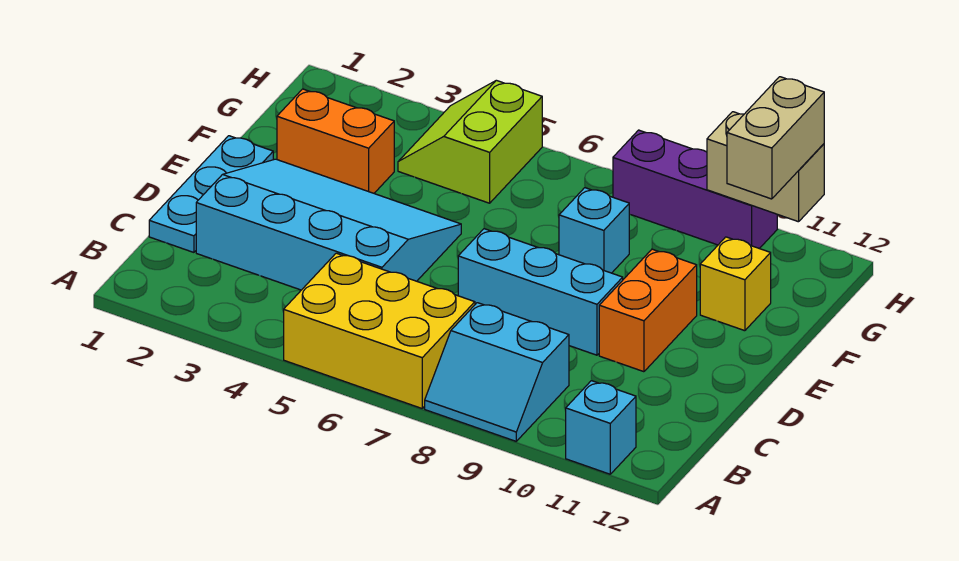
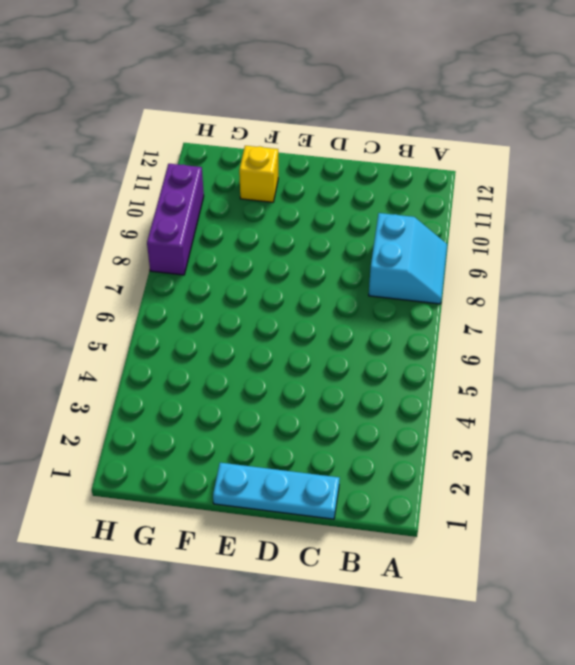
none -> yellow 2x3 brick [284,253,475,408]
none -> cyan 1x1 brick [566,381,636,474]
none -> cyan 3x4 slope [196,159,461,290]

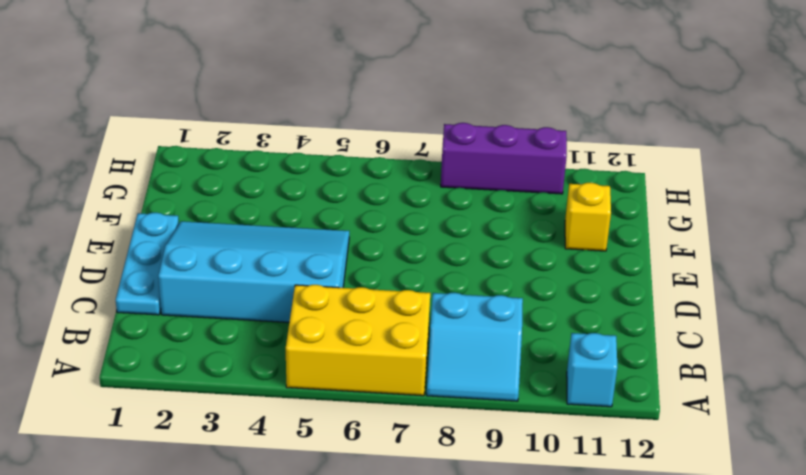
none -> cyan 1x3 brick [458,229,623,355]
none -> orange 1x2 brick [599,249,697,372]
none -> orange 1x2 brick [277,89,394,193]

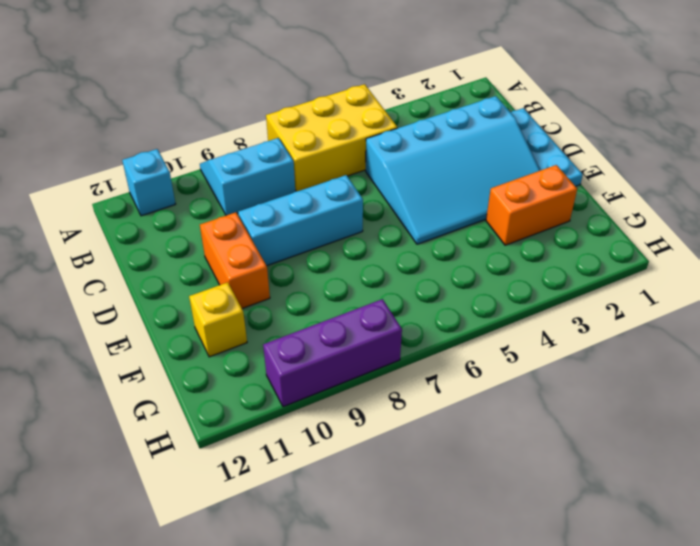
none -> cyan 1x1 brick [559,188,629,273]
none -> lime 2x2 slope [398,80,542,203]
none -> tan 1x2 brick [707,112,824,222]

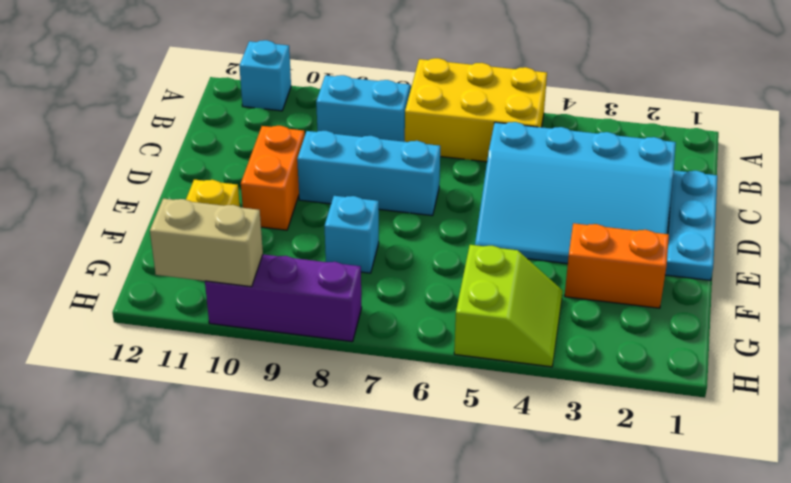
none -> tan 1x2 brick [727,77,824,199]

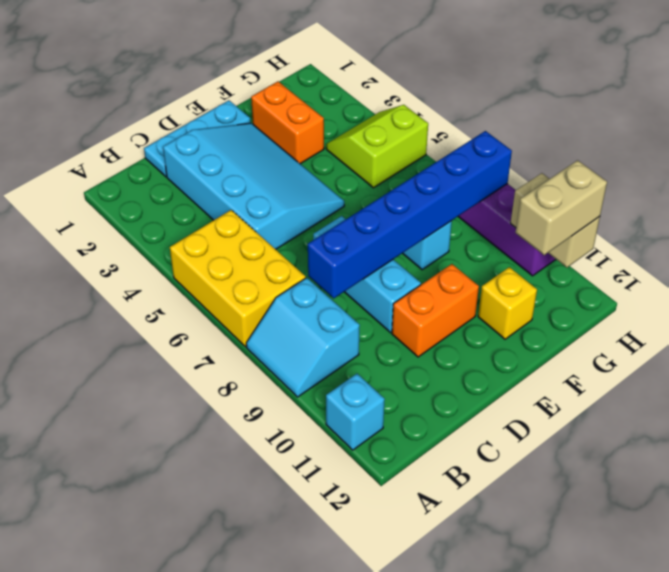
blue 1x6 brick [308,131,512,298] -> none

